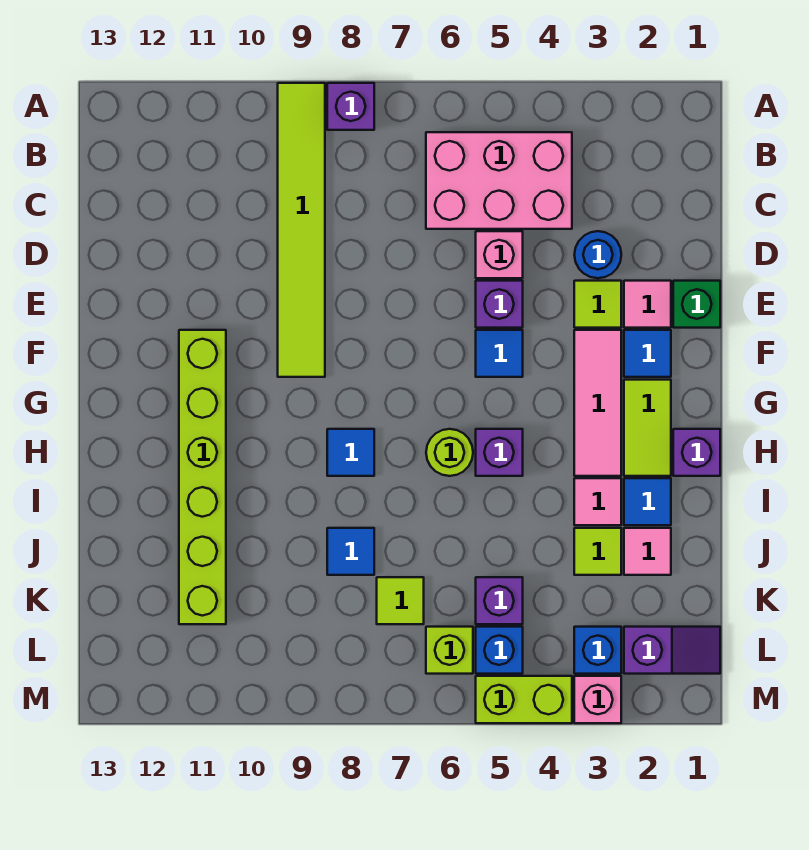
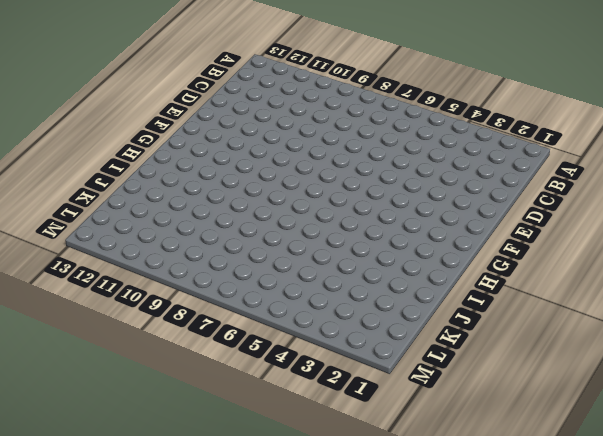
none -> purple 1x1 brick [327,83,374,130]
none -> lime 1x6 tile [278,83,325,377]
none -> pink 2x3 brick [426,132,572,229]
none -> blue 1x1 round brick [574,231,621,278]

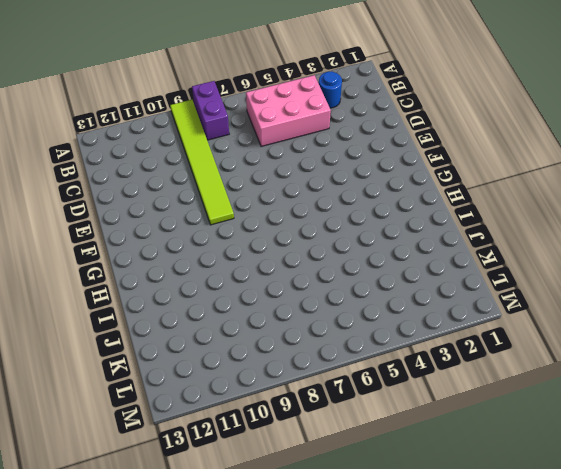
purple 1x2 brick [192,81,229,140] -> purple 1x1 brick [327,83,374,130]
blue 1x1 round brick [319,71,342,108] -> blue 1x1 round brick moved to [574,231,621,278]
none -> pink 1x1 brick [476,231,523,278]
none -> green 1x1 brick [673,281,720,328]
none -> pink 1x1 tile [624,281,671,328]
none -> lime 1x1 tile [574,281,621,328]

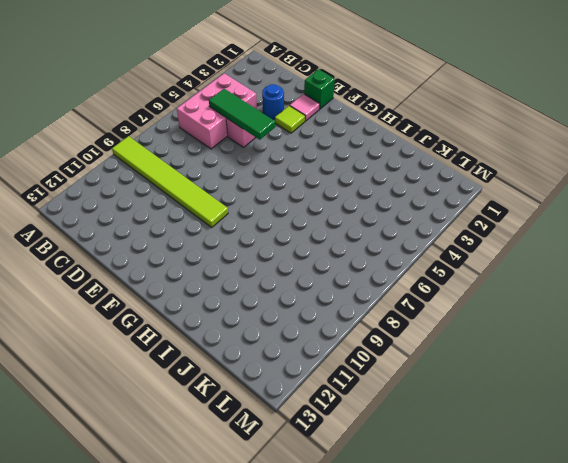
green 1x3 tile [209,89,275,140] -> none
none -> purple 1x1 brick [327,83,374,130]
none -> purple 1x1 brick [476,281,523,328]
none -> blue 1x1 tile [624,330,671,377]
none -> pink 1x3 tile [574,330,621,476]

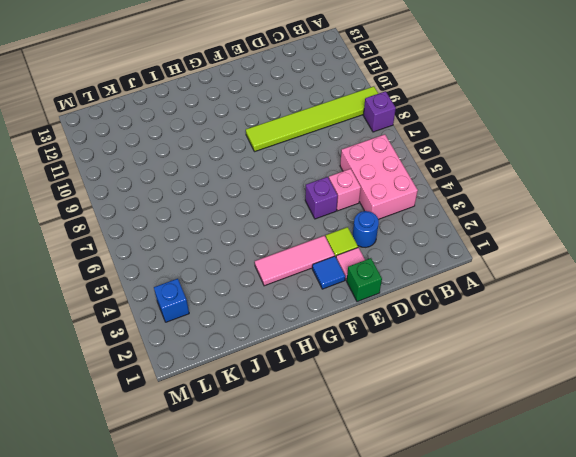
none -> blue 1x1 tile [476,330,523,377]
none -> lime 1x6 brick [179,330,226,624]
none -> lime 1x2 tile [624,380,671,476]
none -> purple 1x1 brick [673,429,720,476]

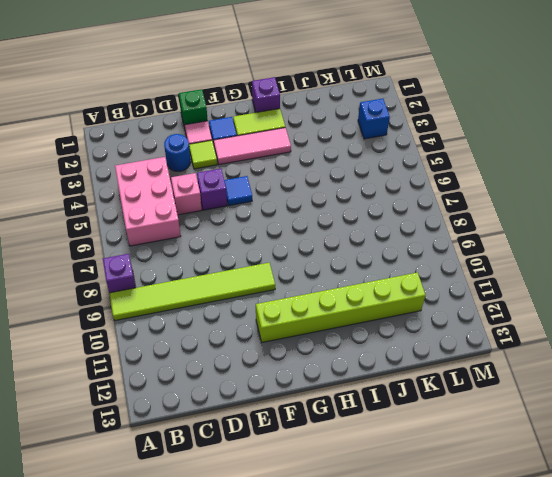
none -> purple 1x1 brick [476,429,523,476]
none -> lime 1x1 round brick [426,429,473,476]
none -> blue 1x1 tile [327,429,374,476]
none -> blue 1x1 tile [624,478,671,525]

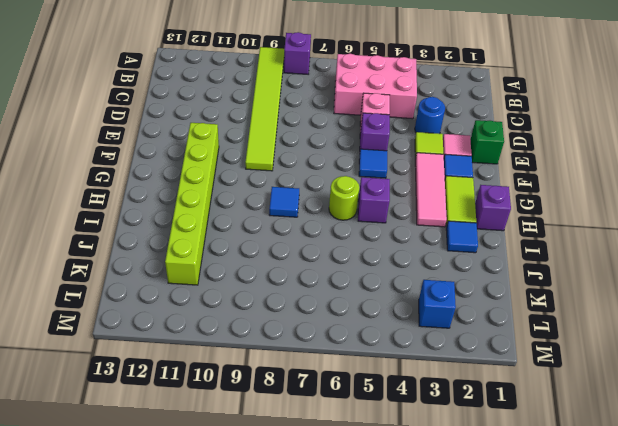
none -> pink 1x1 tile [574,478,621,525]
none -> pink 1x1 tile [624,528,671,575]
none -> lime 1x1 tile [574,528,621,575]
none -> blue 1x1 tile [327,528,374,575]

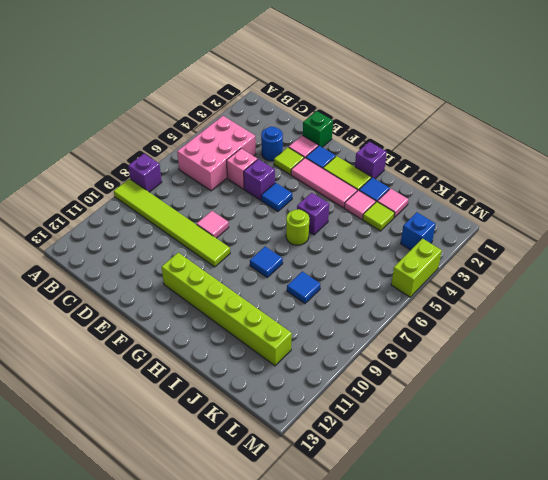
pink 1x1 tile [197,211,229,238] -> none
none -> purple 1x1 brick [476,577,523,624]
none -> lime 1x1 tile [377,577,424,624]
none -> purple 1x2 slope [624,627,720,674]
none -> blue 1x1 brick [476,627,523,674]

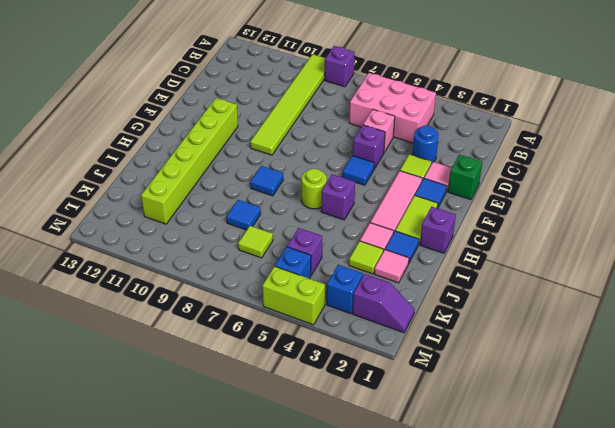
none -> lime 1x1 brick [426,627,473,674]
none -> pink 1x1 brick [574,676,621,723]

